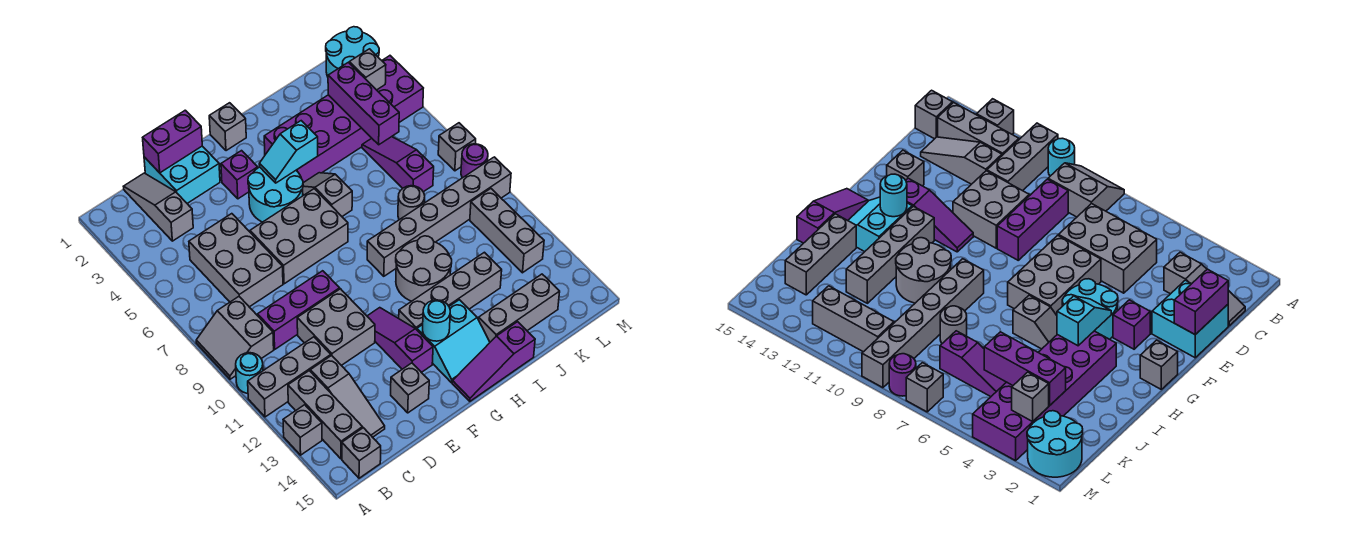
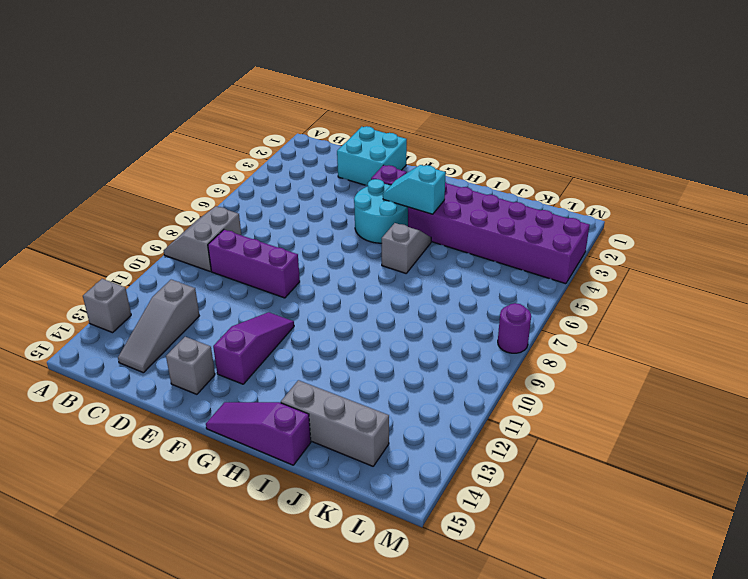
none -> cyan 1x1 round brick [236,353,263,393]
none -> grey 1x3 brick [248,337,331,417]
none -> grey 1x3 brick [288,371,363,459]
none -> grey 1x1 brick [342,428,381,478]

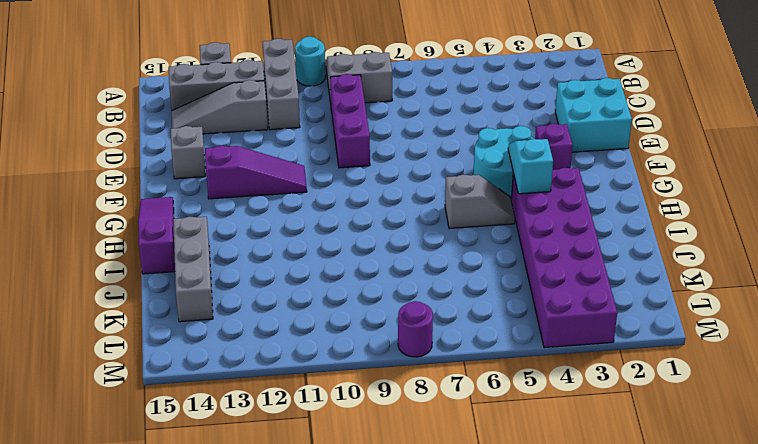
none -> grey 1x1 brick [342,428,381,478]
none -> grey 1x3 slope [124,173,193,241]
none -> grey 2x3 brick [189,214,283,307]
none -> grey 2x2 brick [297,289,375,365]

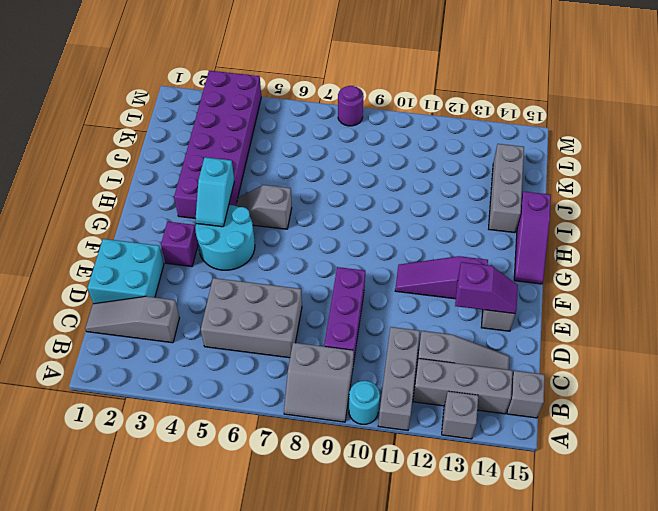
purple 1x2 slope [455,262,518,314] -> none
none -> grey 2x2 brick [297,289,375,365]
none -> grey 2x3 brick [250,189,348,284]
none -> grey 1x1 brick [209,103,246,151]
none -> grey 1x4 brick [399,252,502,330]

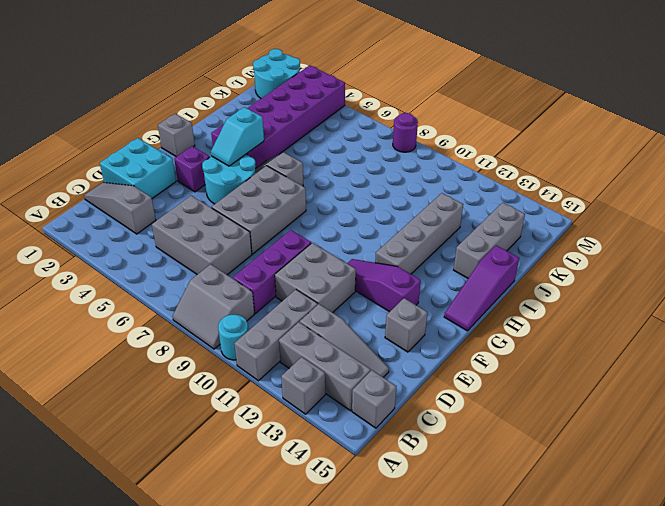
none -> cyan 2x2 slope [417,300,490,383]
none -> grey 1x6 brick [367,157,511,276]
none -> grey 2x2 round brick [396,236,452,301]
none -> grey 1x1 round brick [398,186,425,220]

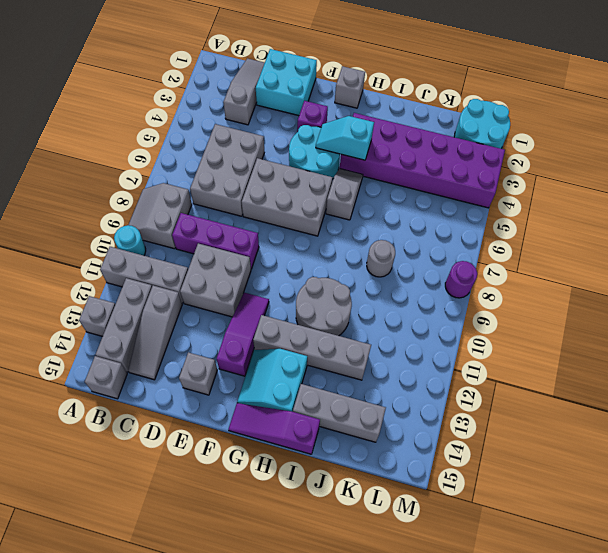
cyan 2x2 slope [237,349,307,412] -> cyan 2x2 slope turned to [417,300,490,383]
none -> grey 1x6 brick [367,157,511,276]
none -> purple 1x3 slope [362,137,434,192]
none -> grey 1x3 brick [470,189,544,273]
none -> grey 1x1 brick [438,123,476,171]

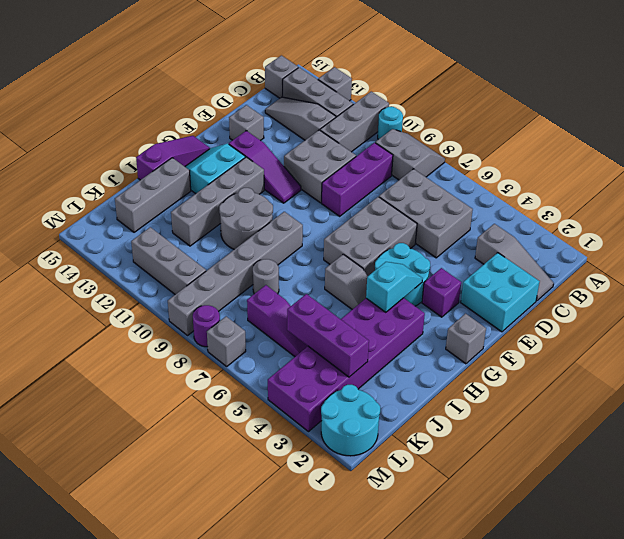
none -> purple 1x2 brick [143,110,202,173]
none -> cyan 1x1 round brick [423,300,450,341]
none -> grey 1x1 brick [349,49,386,90]

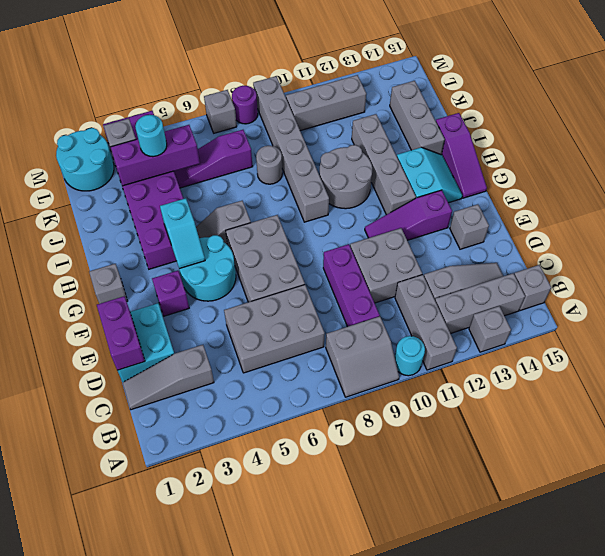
cyan 1x1 round brick [135,115,167,157] -> cyan 1x1 round brick moved to [423,300,450,341]

